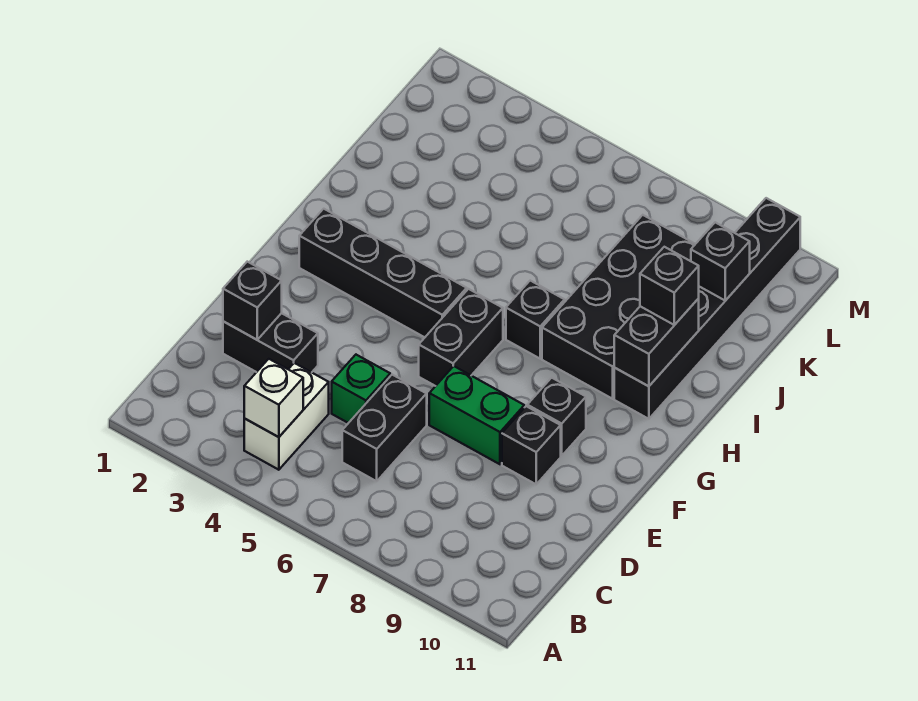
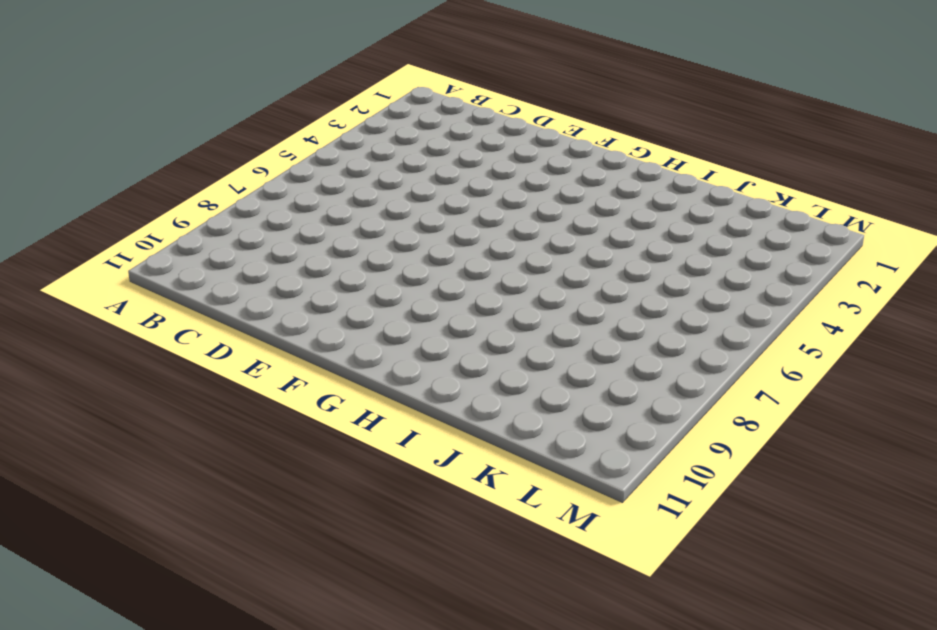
none -> white 1x2 brick [244,363,329,470]
none -> black 1x2 brick [342,375,427,481]
none -> black 1x2 brick [223,313,318,372]

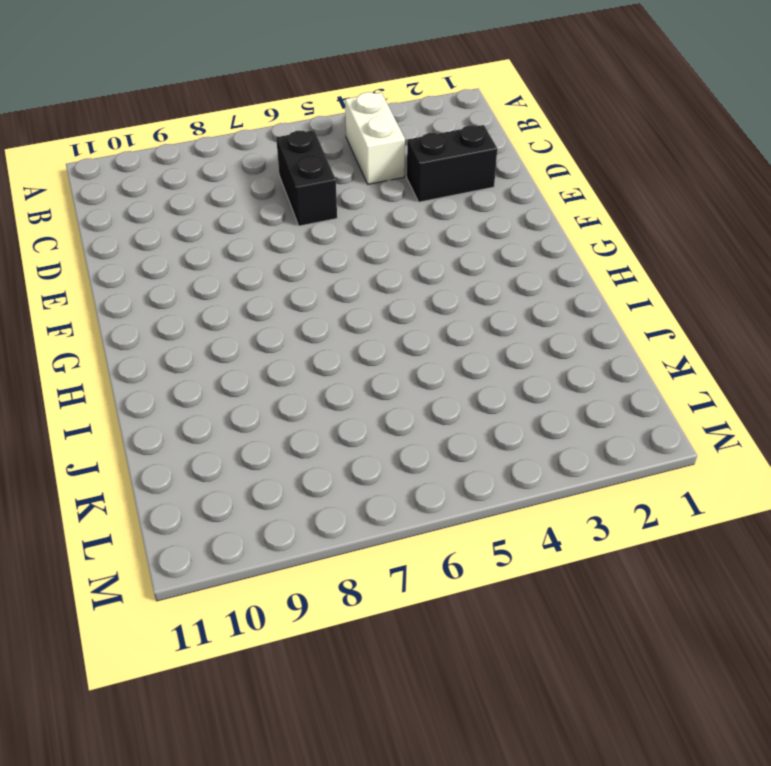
none -> green 1x1 brick [332,355,390,423]
none -> green 1x2 brick [429,366,524,464]
none -> black 1x1 brick [502,406,561,484]

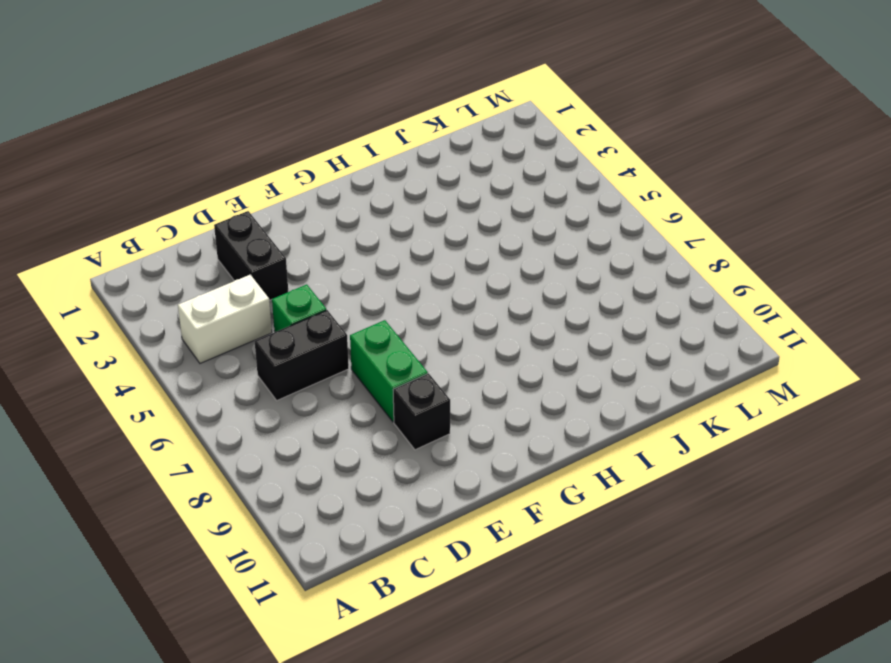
none -> black 1x2 brick [419,289,503,386]
none -> black 1x1 brick [527,378,586,456]
none -> black 1x4 brick [299,209,467,337]

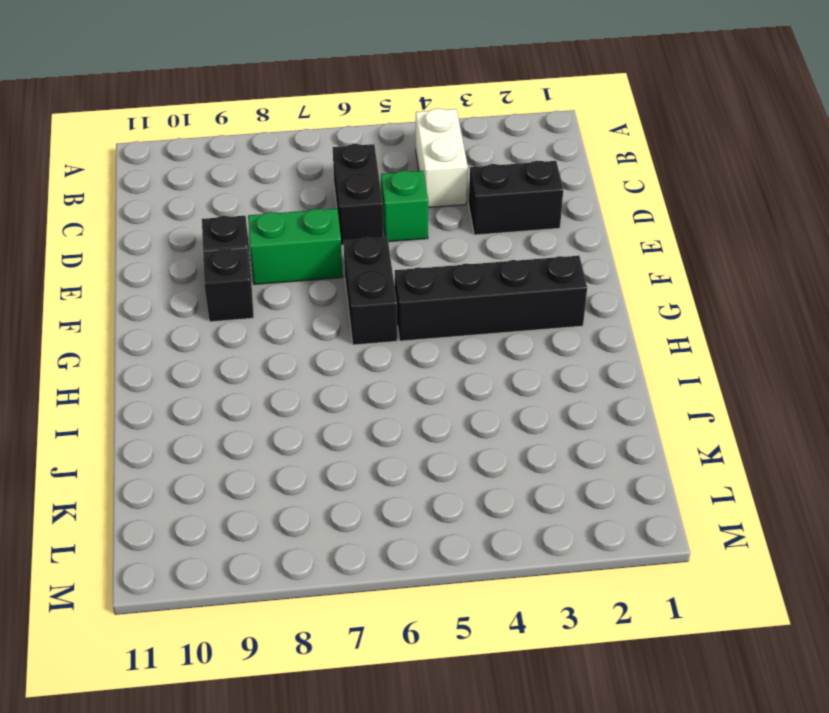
none -> black 1x1 brick [506,281,565,358]
none -> black 2x4 brick [542,215,695,399]
none -> black 1x6 brick [614,198,800,419]

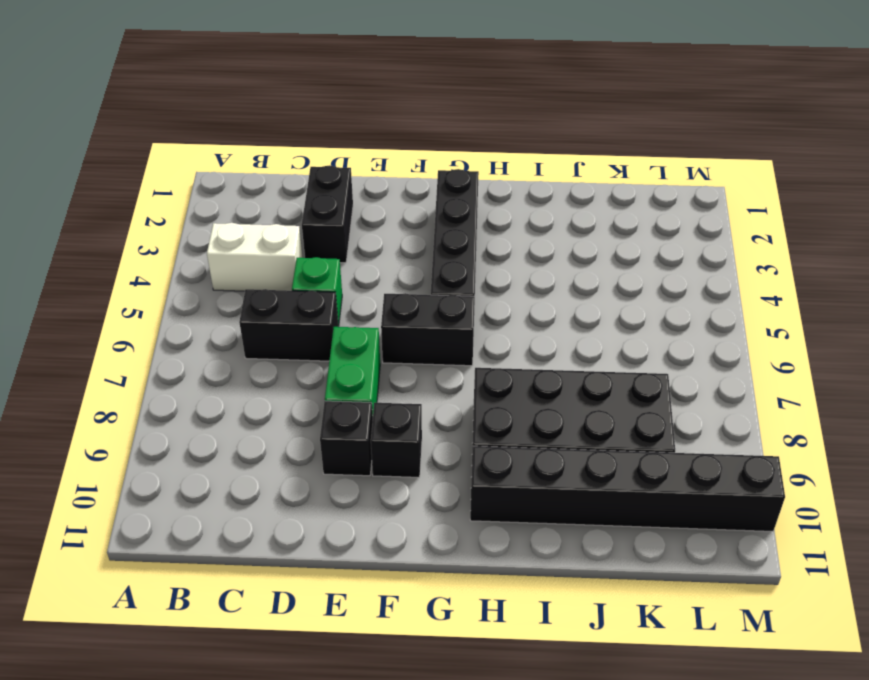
none -> black 1x1 brick [506,281,565,358]
none -> white 1x1 brick [244,359,303,437]
none -> black 1x1 brick [223,262,282,340]

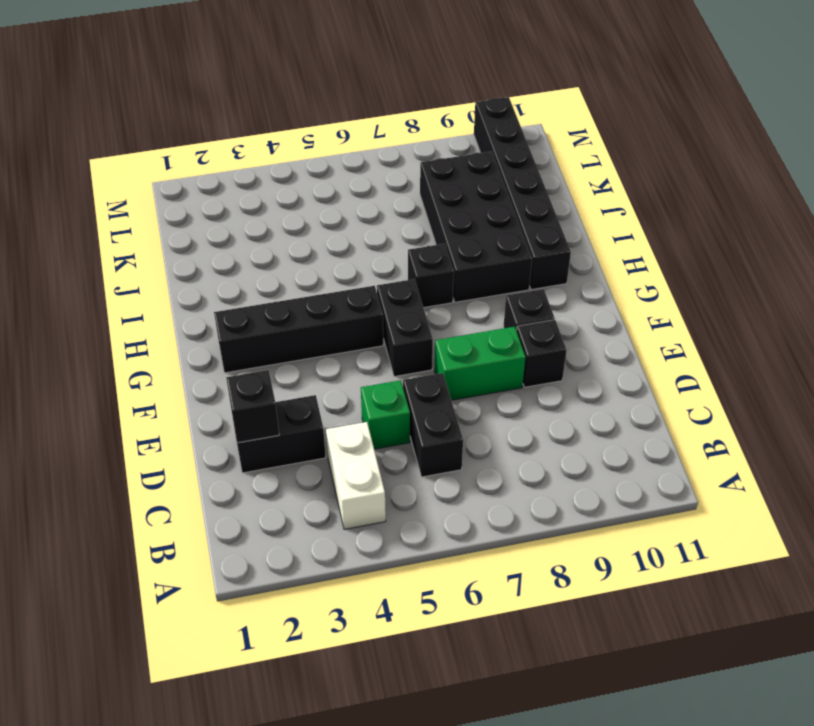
none -> white 1x1 brick [244,359,303,437]
none -> black 1x2 brick [614,299,699,386]
none -> black 1x1 brick [691,222,750,301]

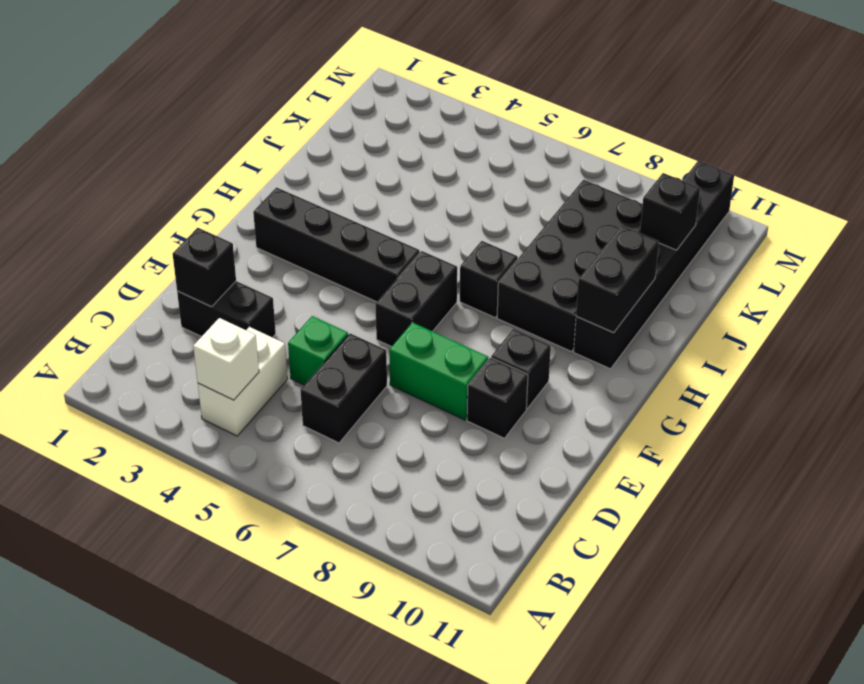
none -> black 1x1 brick [640,247,699,325]

